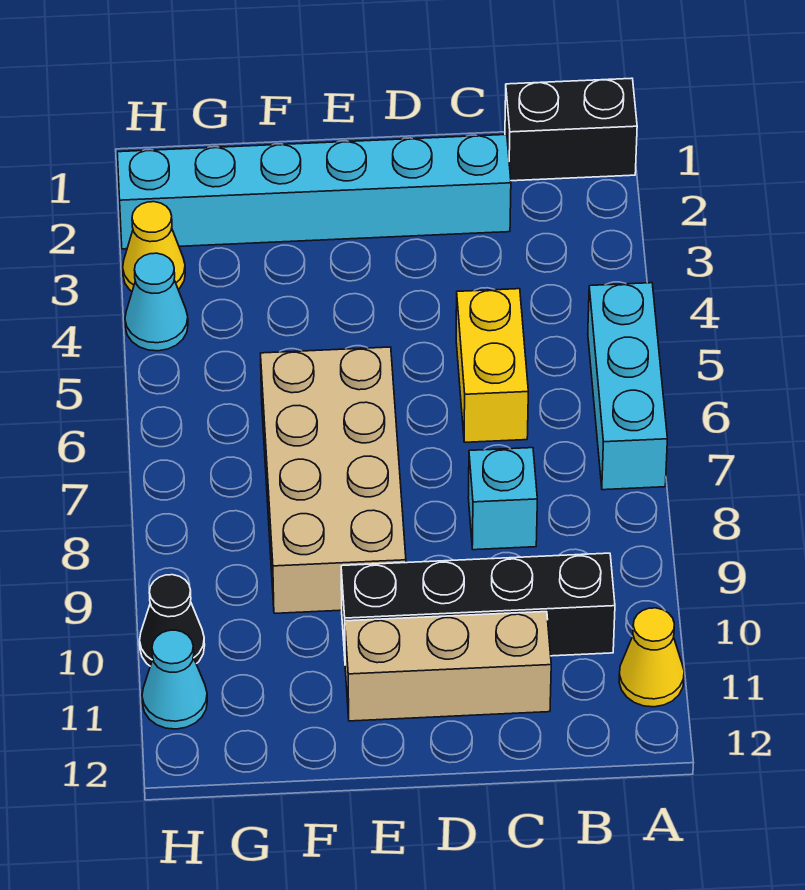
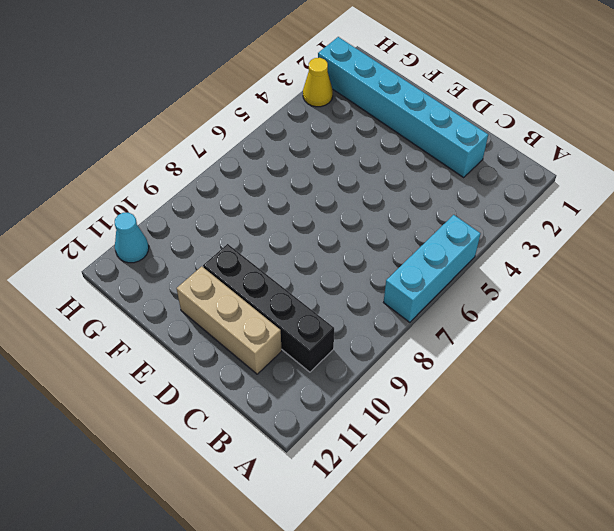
none -> black 1x2 brick [505,78,637,181]
none -> yellow 1x1 cone [619,608,684,707]
none -> yellow 1x2 brick [456,289,528,442]

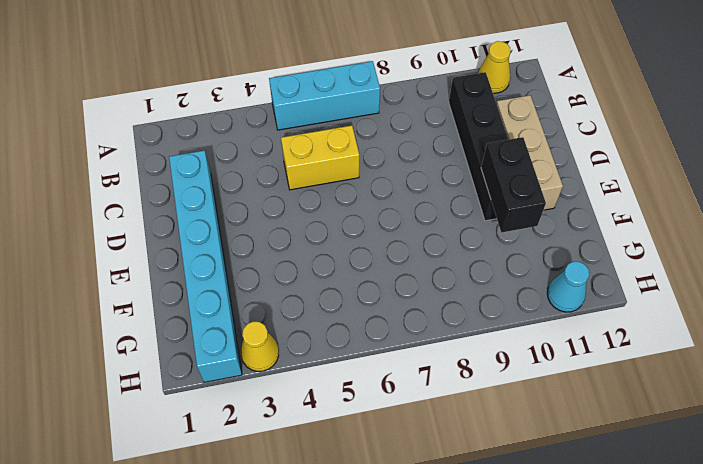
black 1x2 brick [481,137,546,233] -> black 1x2 brick moved to [505,78,637,181]
none -> cyan 1x1 brick [468,448,537,550]
none -> tan 2x4 brick [260,347,406,613]
none -> cyan 1x1 cone [125,253,188,351]

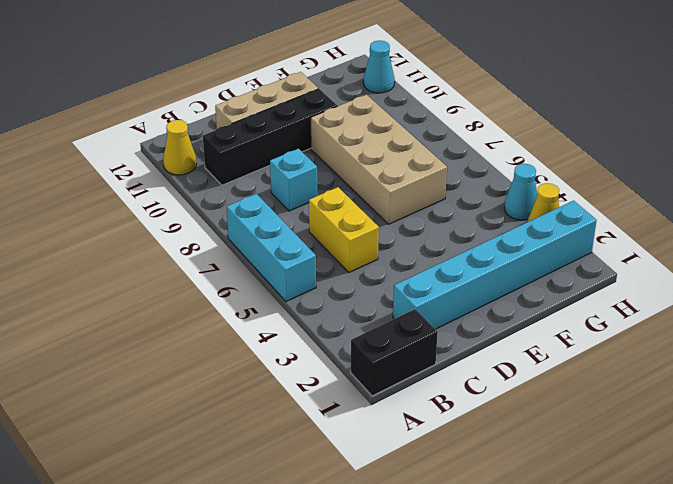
none -> black 1x1 cone [140,575,205,666]

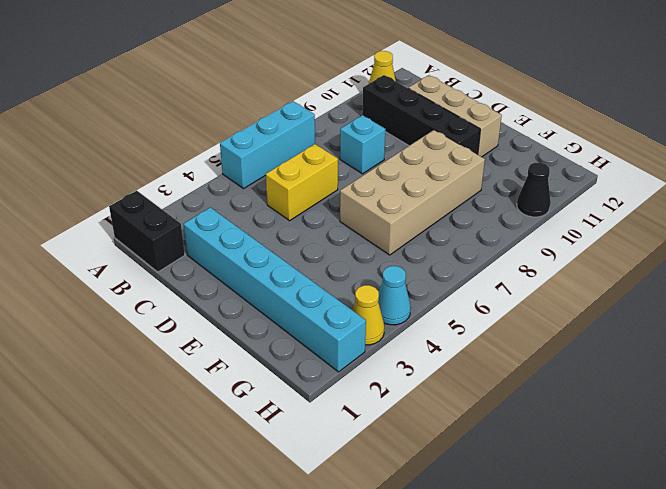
none -> cyan 1x1 cone [142,630,207,729]

